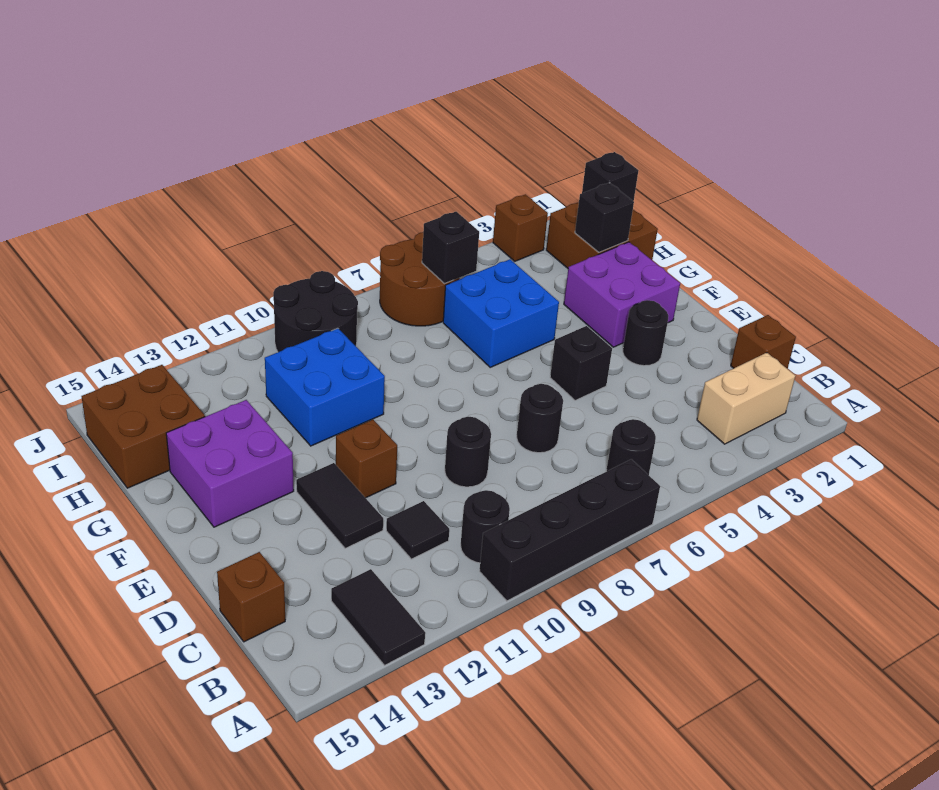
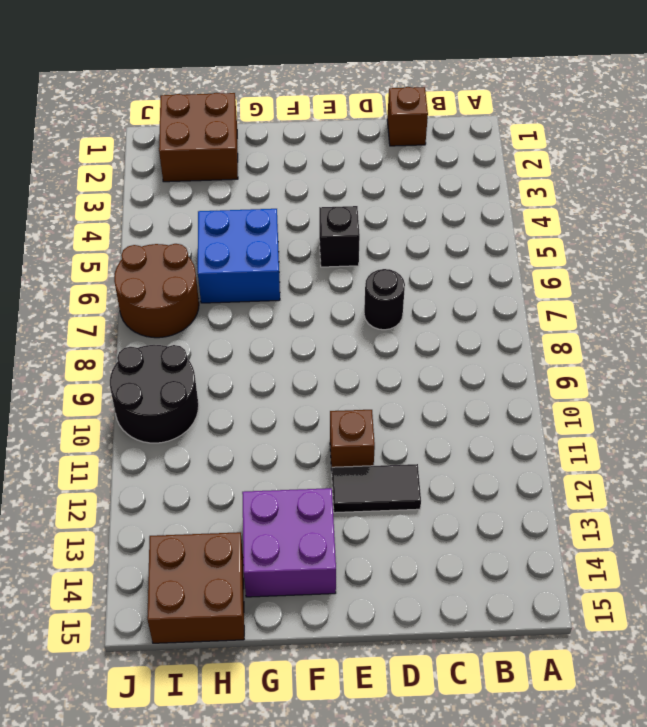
none -> black 1x4 brick [479,459,660,601]
none -> black 1x2 tile [331,569,425,665]
none -> tan 1x2 brick [697,353,795,444]

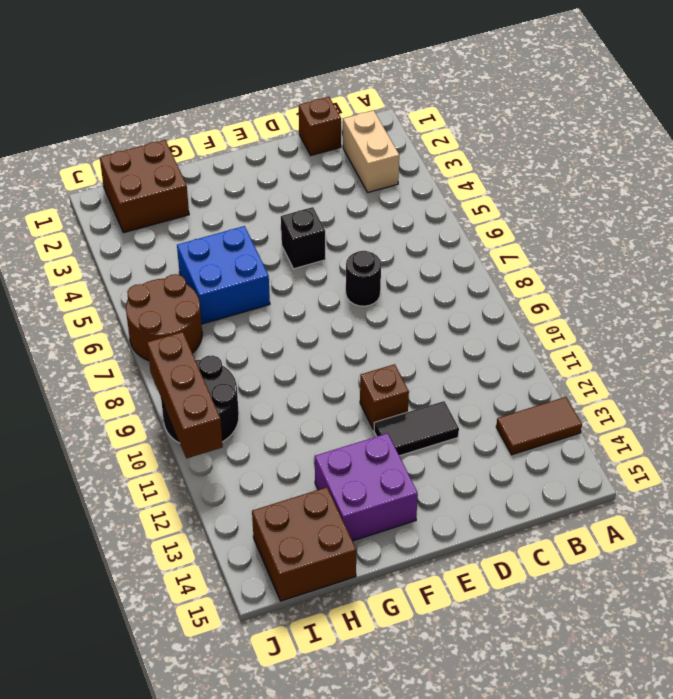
brown 1x2 tile [496,397,582,455] -> black 1x2 tile [331,569,425,665]
brown 1x3 brick [147,332,223,458] -> none
none -> black 1x4 brick [479,459,660,601]
none -> black 1x1 round brick [606,419,656,475]
none -> black 1x1 round brick [461,490,510,563]

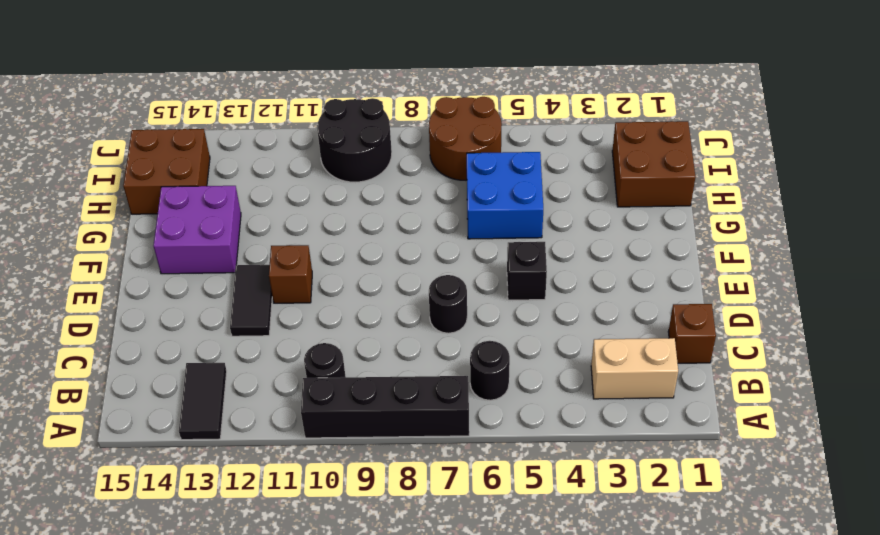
none -> black 1x1 tile [386,501,449,559]
none -> brown 1x1 brick [217,552,285,642]
none -> black 1x1 round brick [445,417,491,487]

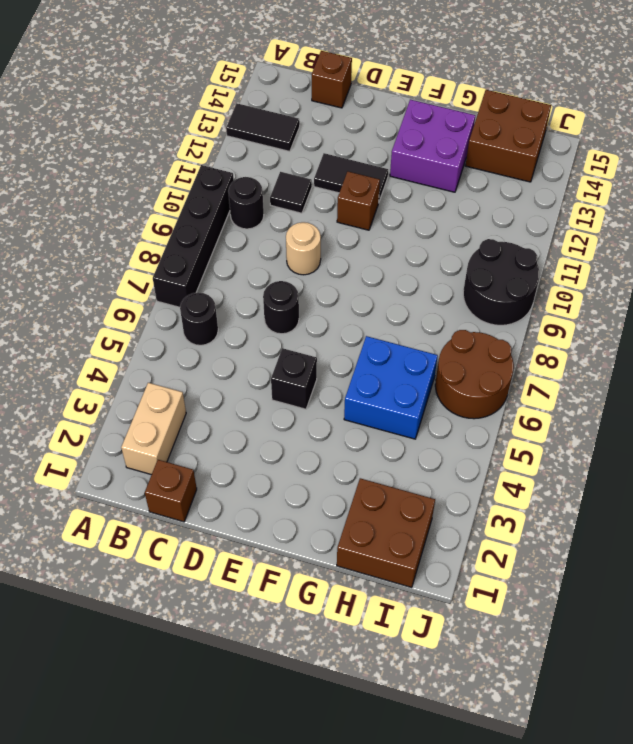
tan 1x1 round brick [286,222,321,275] -> black 1x1 round brick [445,417,491,487]
none -> black 1x1 round brick [623,300,668,366]
none -> purple 2x2 brick [564,242,680,347]
none -> blue 2x2 brick [265,328,385,446]

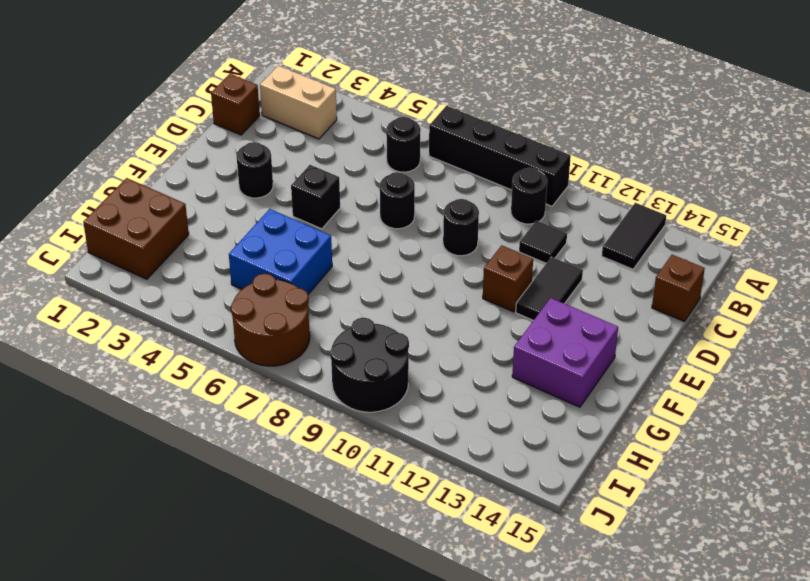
none -> purple 2x2 brick [564,242,680,347]
none -> blue 2x2 brick [265,328,385,446]
none -> brown 2x2 brick [82,365,205,488]

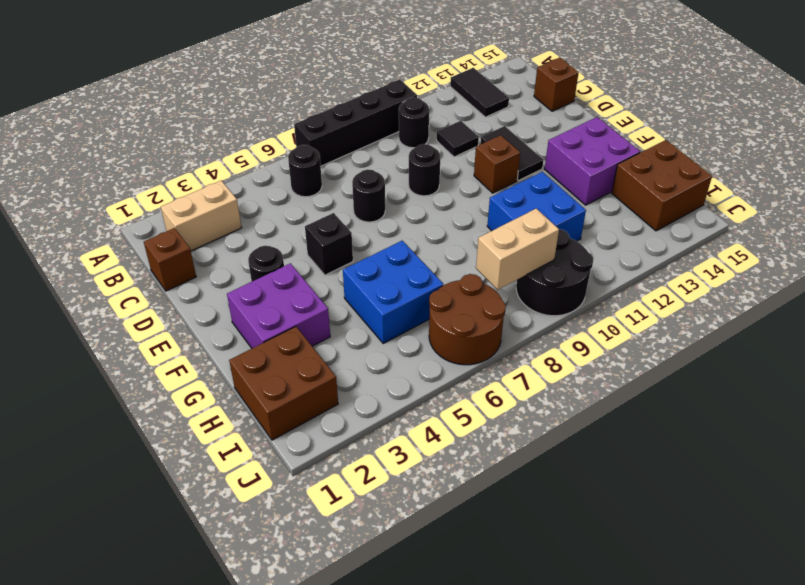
tan 1x2 brick [476,208,559,290] -> none
none -> brown 1x1 brick [493,194,548,261]
none -> black 1x1 brick [575,183,634,252]
none -> black 1x1 brick [582,152,639,201]

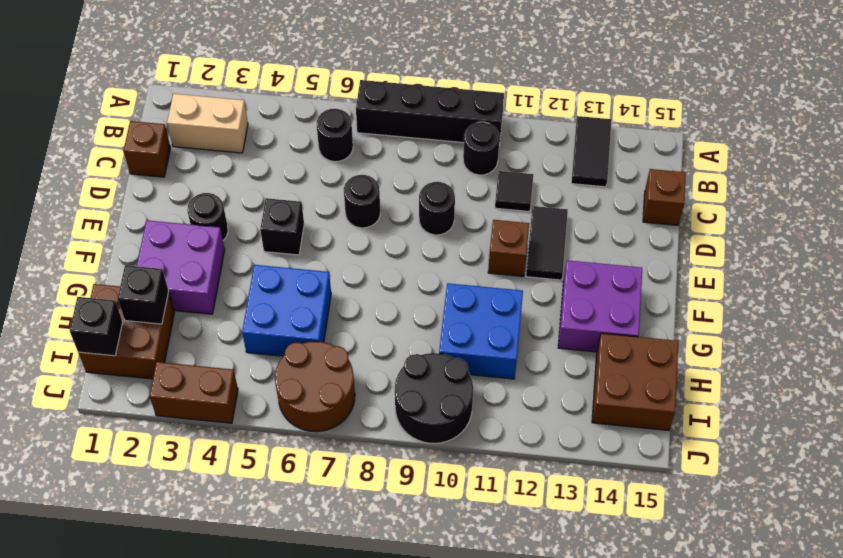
brown 1x2 brick [150,362,238,423] -> brown 1x1 brick [493,194,548,261]
none -> black 1x1 brick [422,212,479,283]

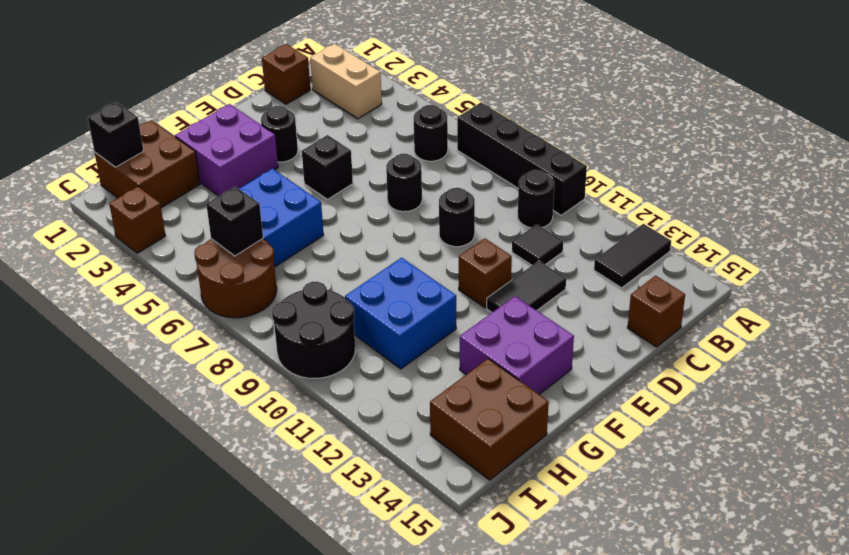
none -> black 1x1 brick [575,183,634,252]

